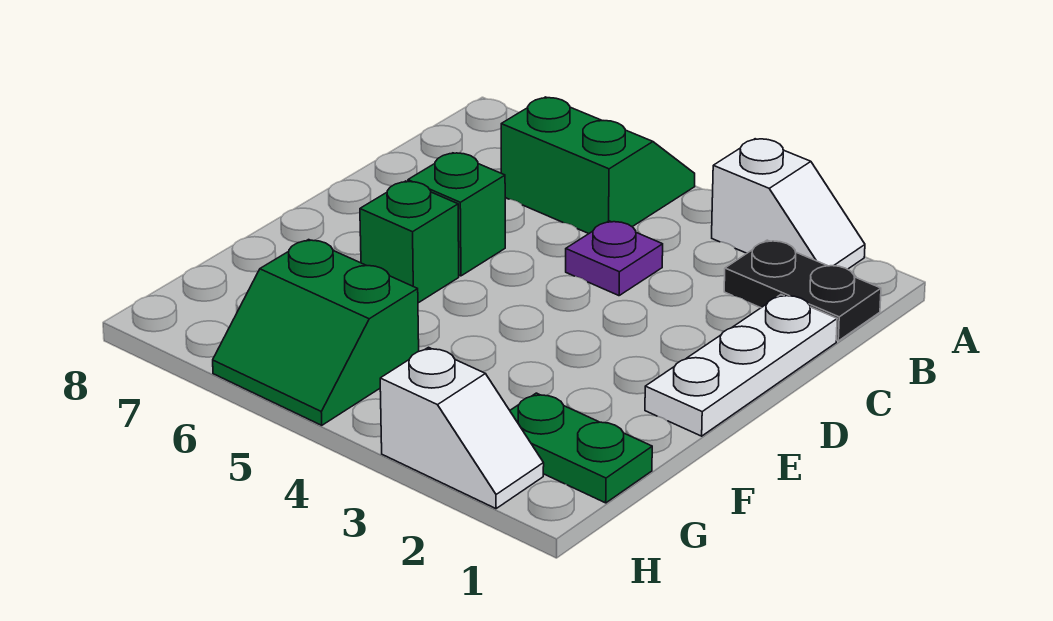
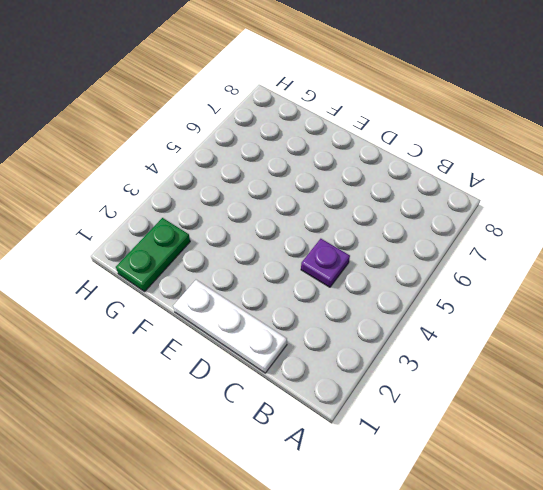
none -> white 1x2 slope [712,139,865,269]
none -> green 2x2 slope [501,97,695,234]

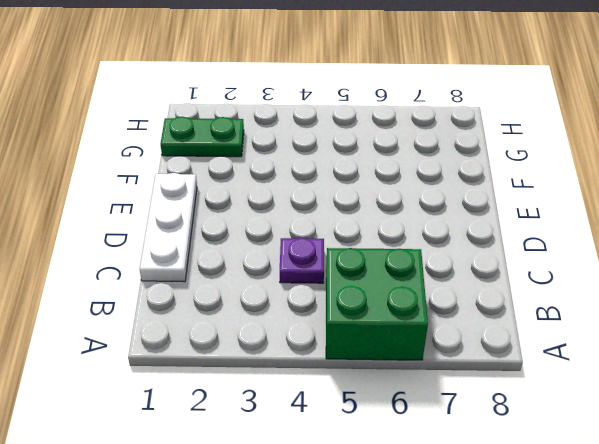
green 2x2 brick [326,248,428,360] -> green 2x2 slope [501,97,695,234]
none -> white 1x2 slope [712,139,865,269]
none -> black 1x2 plate [724,240,881,341]

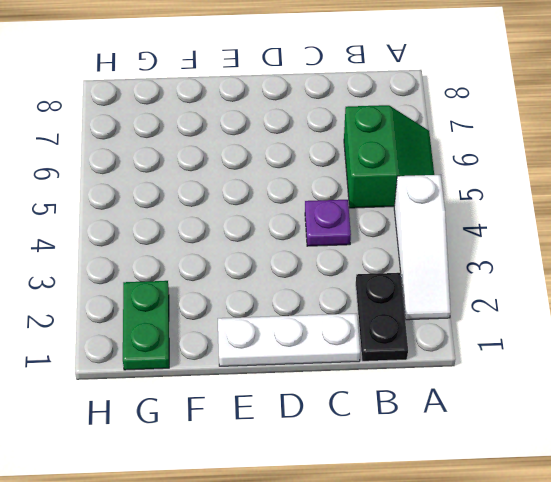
white 1x3 slope [394,175,451,320] -> white 1x2 slope [712,139,865,269]
none -> green 1x1 brick [408,153,505,276]
none -> green 1x1 brick [360,181,459,303]

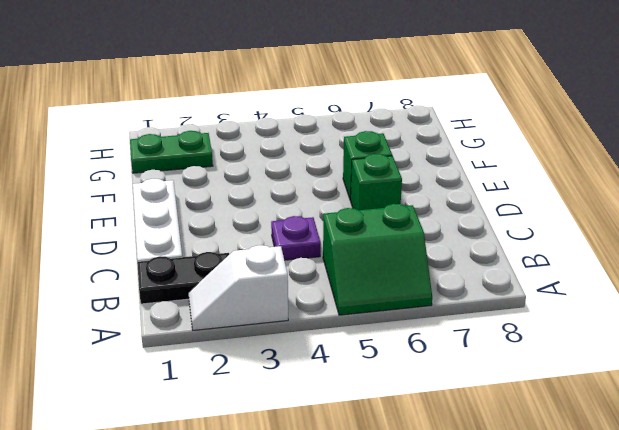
none -> green 2x2 slope [213,240,419,425]
none -> white 1x2 slope [380,347,544,509]

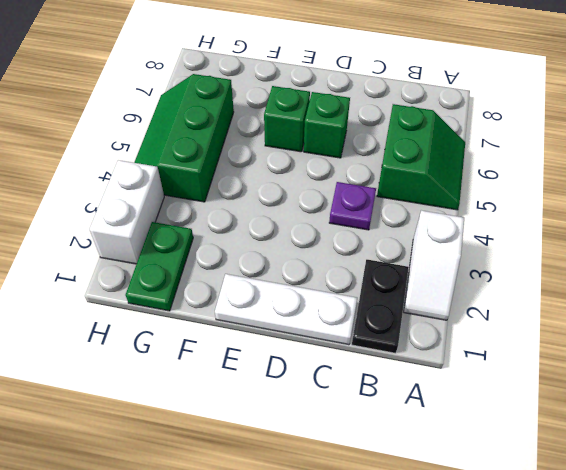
green 2x3 slope [134,74,234,202] -> green 2x2 slope [213,240,419,425]
white 1x2 brick [89,160,164,264] -> white 1x2 slope [380,347,544,509]

